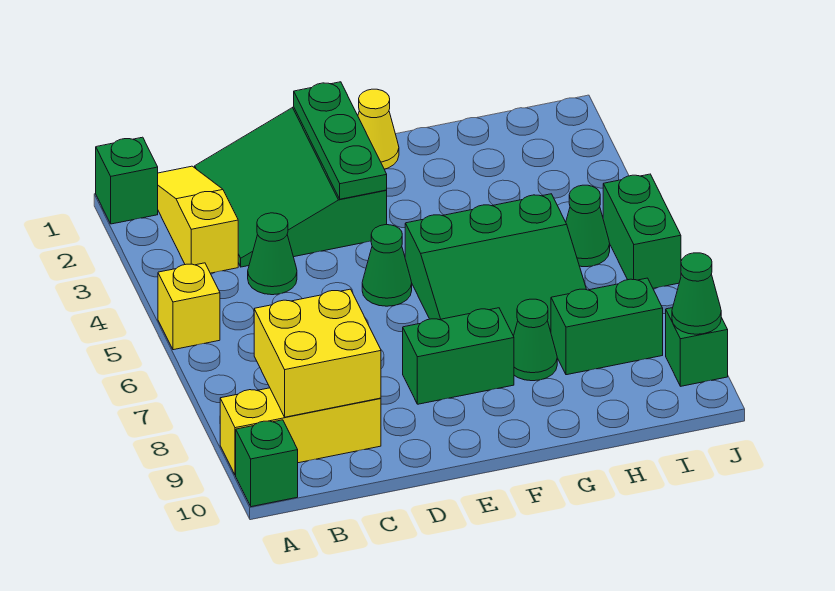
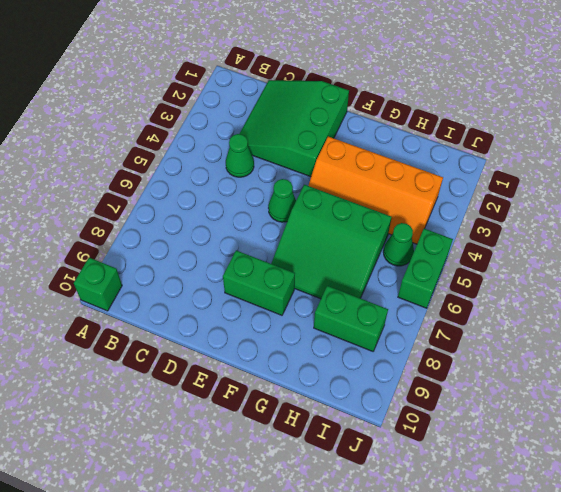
orange 2x4 slope [308,137,443,244] -> none
none -> green 1x1 brick [96,137,158,224]
none -> yellow 1x1 brick [158,263,220,350]
none -> yellow 1x3 brick [220,388,381,475]

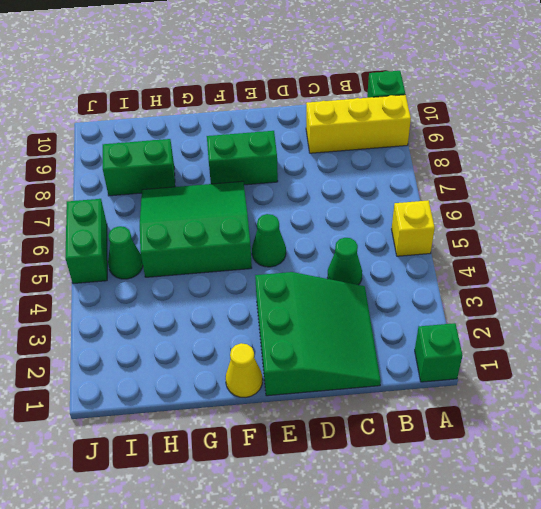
none -> yellow 1x3 slope [158,166,238,273]
none -> green 1x1 cone [514,299,557,381]
none -> green 1x1 brick [666,308,728,386]

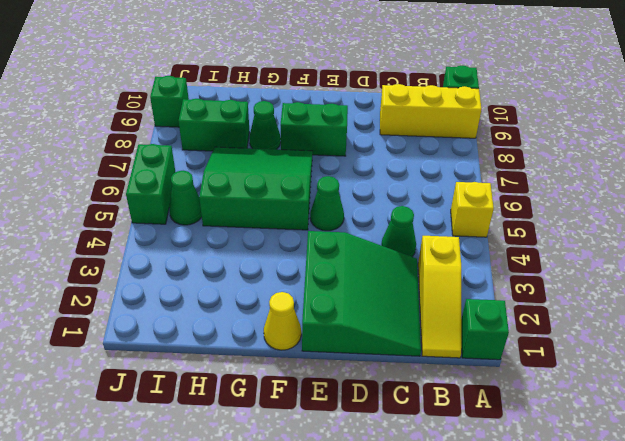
none -> yellow 2x2 brick [254,289,381,417]
none -> green 1x3 plate [294,82,387,199]
none -> green 1x1 cone [672,253,721,334]

